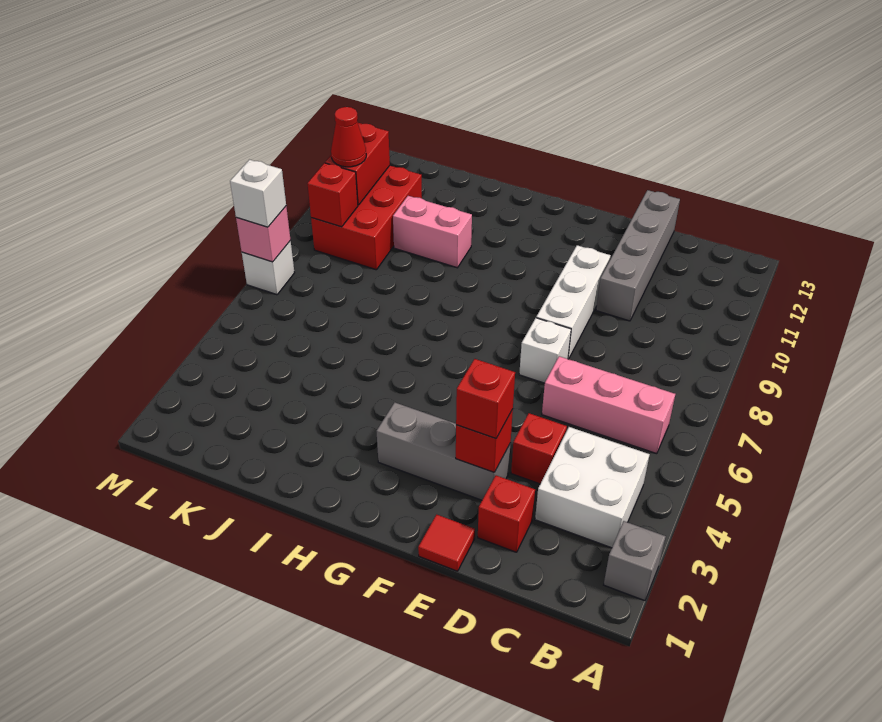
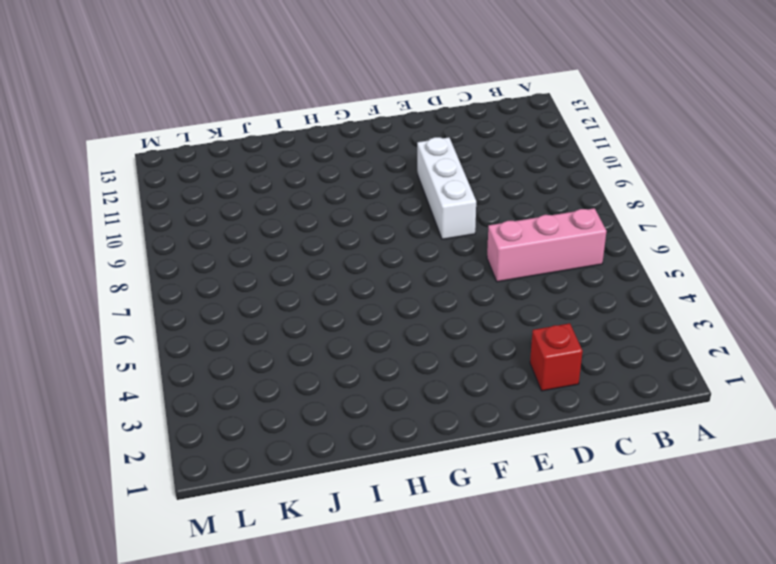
none -> grey 1x1 brick [604,521,666,601]
none -> white 2x2 brick [535,427,650,548]
none -> red 1x1 brick [511,413,567,484]

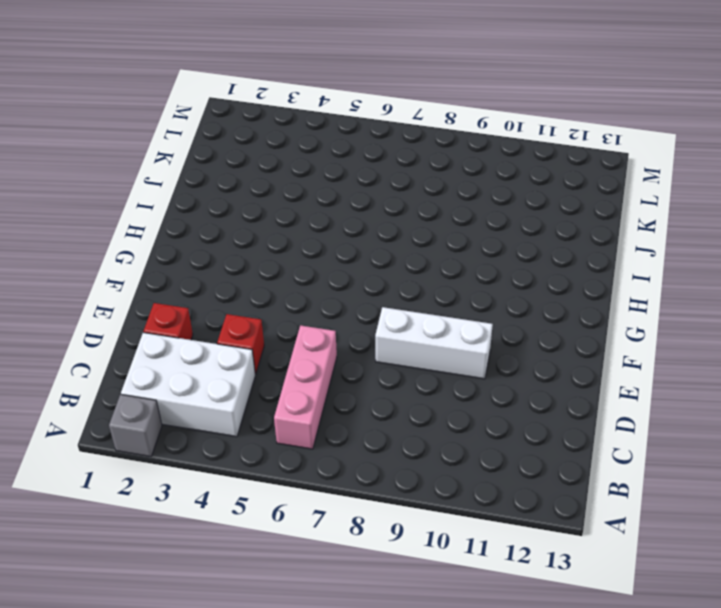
white 2x3 brick [121,332,255,437] -> white 2x2 brick [535,427,650,548]
none -> grey 1x4 brick [596,190,680,321]
none -> red 1x1 tile [418,514,475,571]
none -> grey 1x3 brick [377,402,510,500]

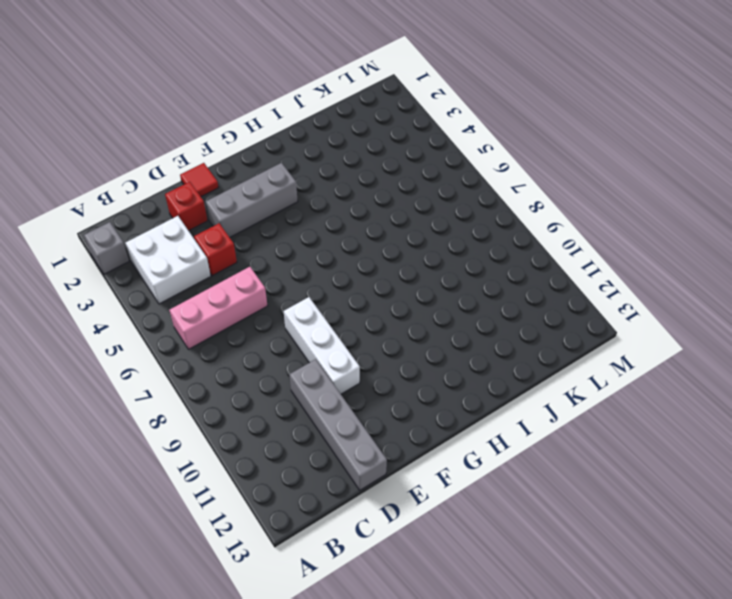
none -> white 1x1 brick [519,318,571,383]
none -> pink 1x2 brick [393,196,472,268]
none -> red 2x3 brick [311,166,422,270]

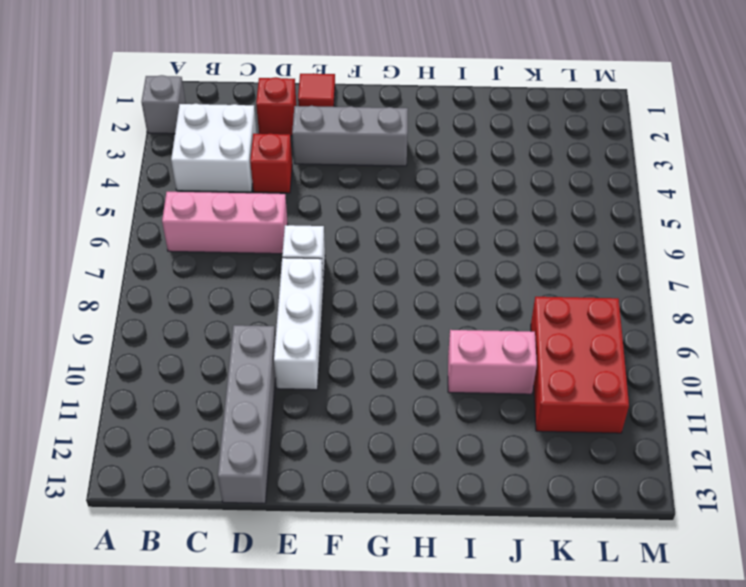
none -> white 1x1 brick [242,241,295,295]
none -> red 1x1 brick [456,410,513,472]
none -> red 1x1 brick [307,163,358,227]

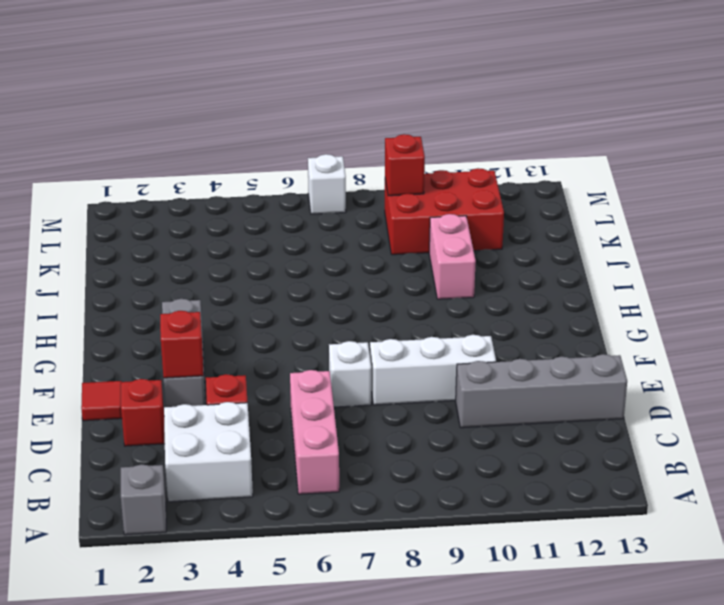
none -> red 1x2 brick [325,123,390,205]
none -> pink 1x1 brick [236,207,290,262]
none -> red 1x1 brick [456,359,515,438]

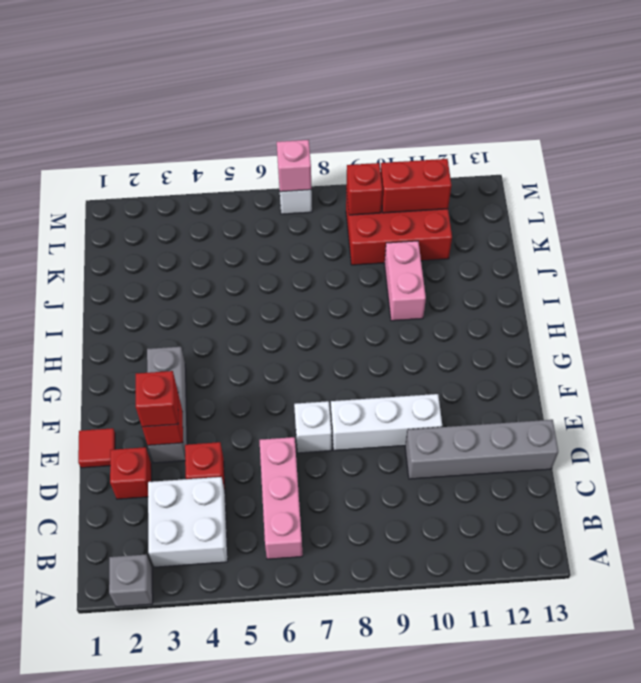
none -> red 1x1 cone [331,107,366,167]
none -> white 1x1 brick [230,160,286,227]

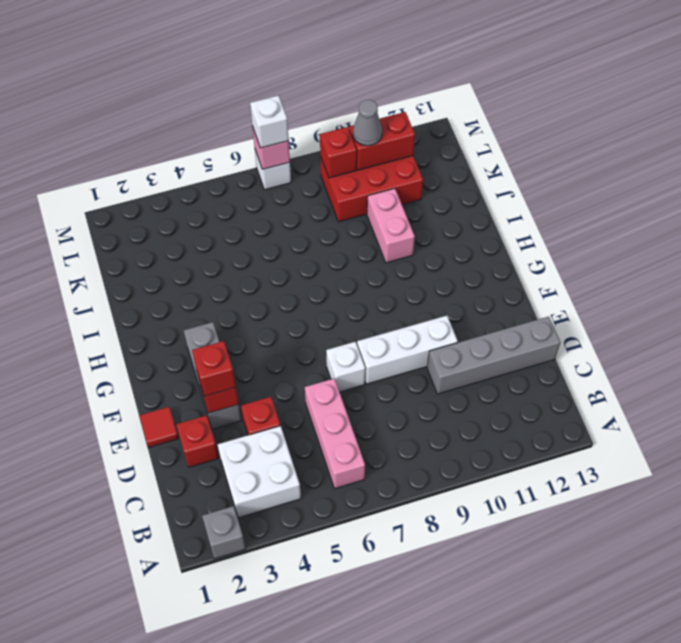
grey 1x1 cone [353,100,382,146] -> red 1x1 cone [331,107,366,167]

